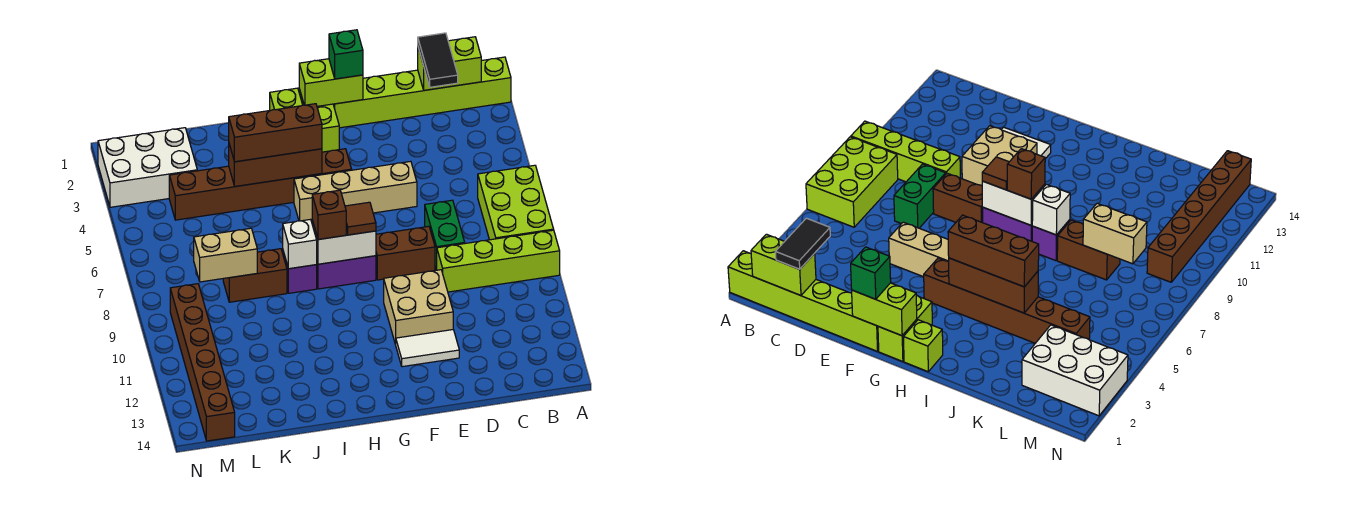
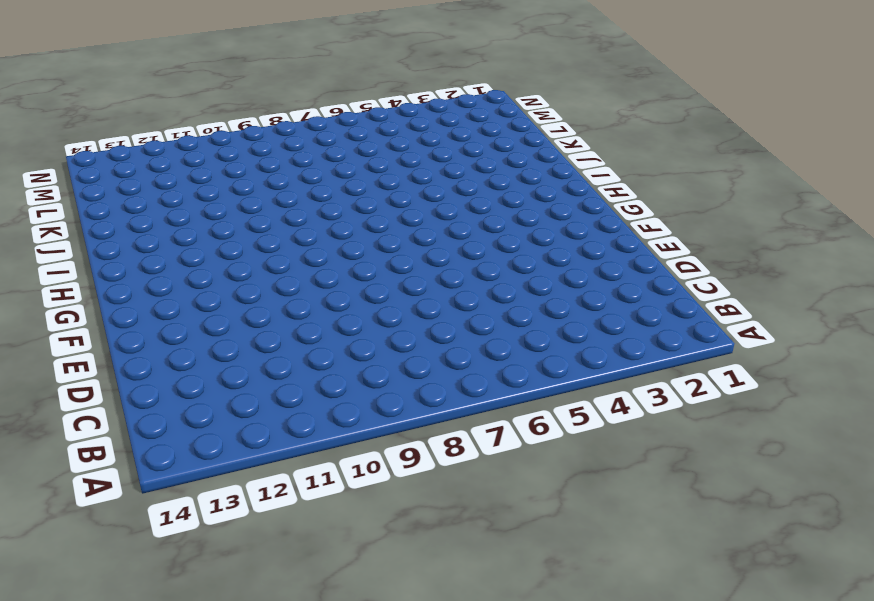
none -> lime 1x6 brick [333,57,511,128]
none -> lime 2x3 brick [478,165,554,240]
none -> lime 1x4 brick [437,230,560,292]

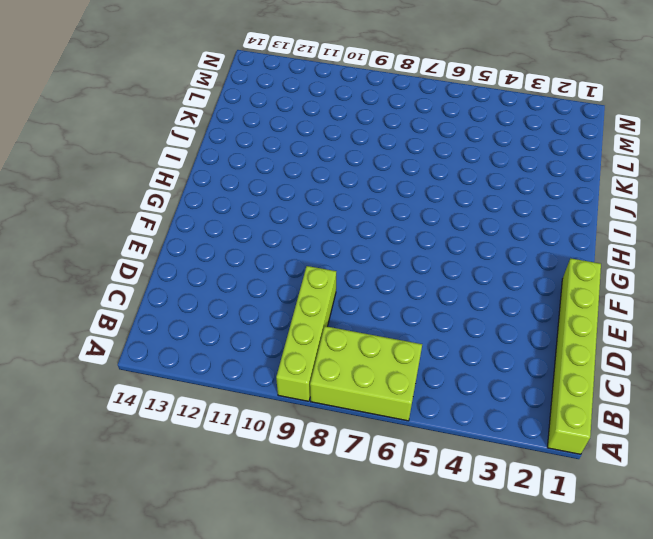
none -> green 1x2 brick [425,200,465,270]
none -> tan 1x4 brick [294,161,417,222]
none -> brown 1x2 brick [376,226,435,280]

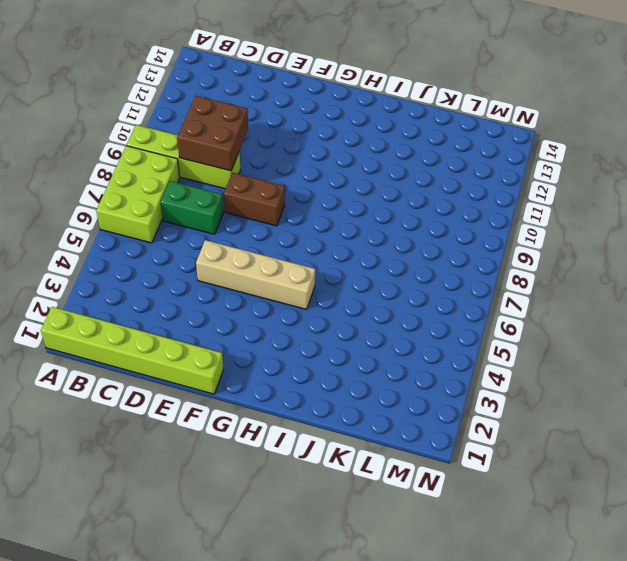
green 1x2 brick [160,181,223,234] -> green 1x2 brick turned to [425,200,465,270]
brown 2x2 brick [177,96,248,171] -> none
none -> tan 2x2 brick [384,270,453,345]
none -> white 1x2 tile [396,330,459,367]
none -> lime 1x2 brick [299,89,339,152]

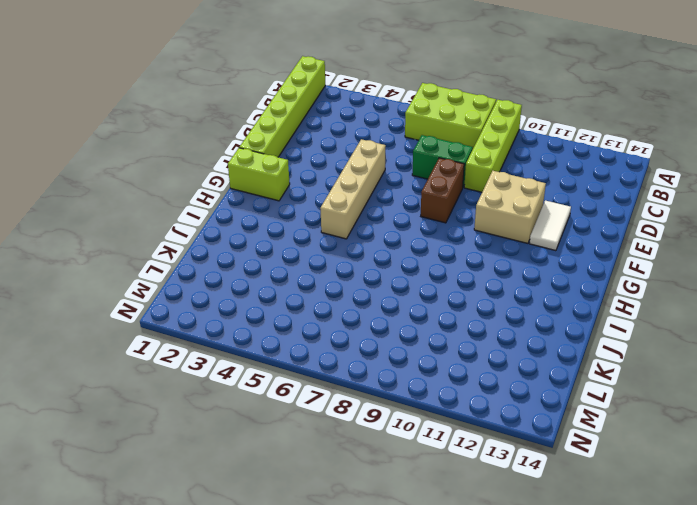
none -> brown 1x6 brick [169,149,352,220]
none -> purple 1x2 brick [317,256,376,289]
none -> lime 1x1 brick [270,88,302,110]

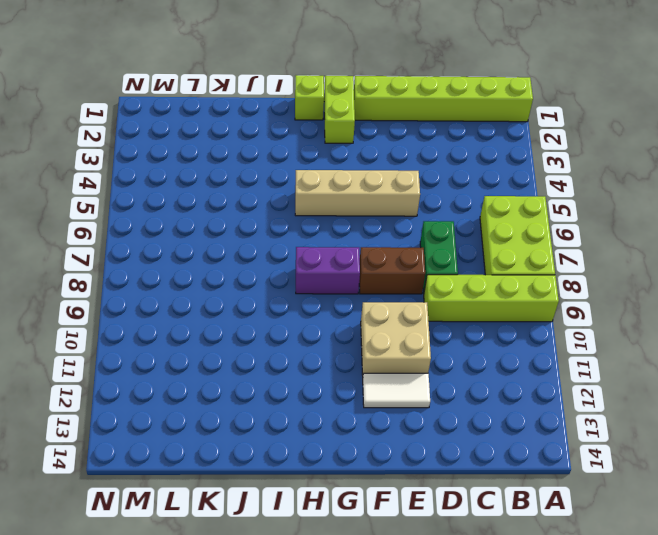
none -> brown 1x6 brick [169,149,352,220]
none -> purple 1x1 brick [283,251,317,293]
none -> brown 1x2 brick [223,249,287,302]

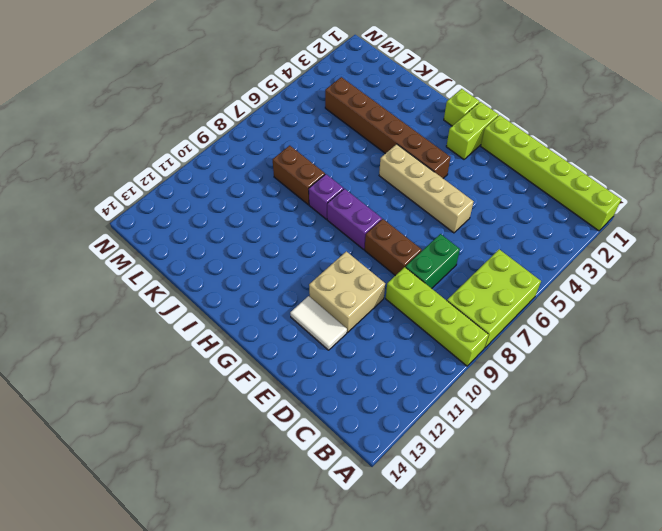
none -> white 2x3 brick [98,128,197,207]
none -> brown 1x6 brick [170,284,235,441]
none -> lime 1x2 brick [418,37,481,90]

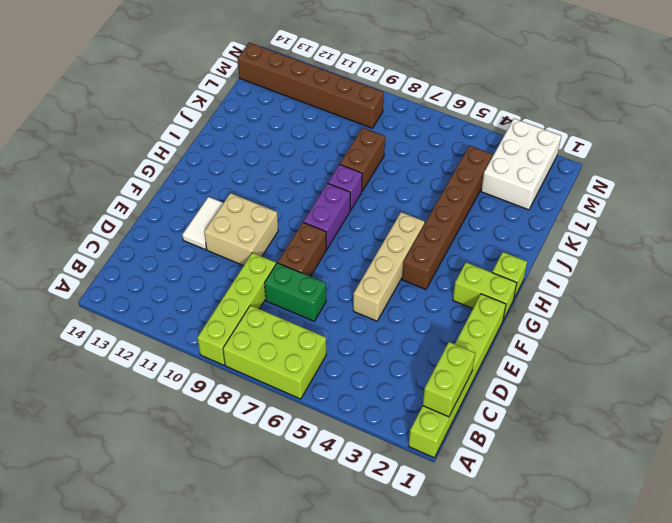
none -> lime 1x2 brick [299,59,363,106]
none -> white 1x2 brick [312,220,376,264]
none -> brown 1x3 brick [229,144,322,187]

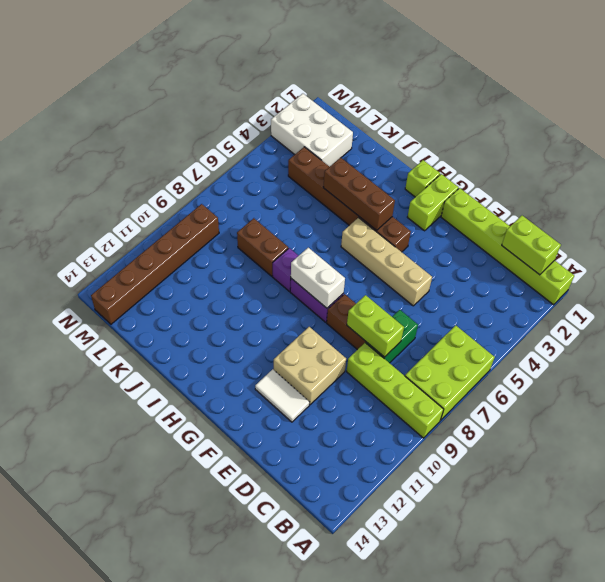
lime 1x2 brick [347,295,404,357] -> lime 1x2 brick moved to [299,59,363,106]
none -> white 1x1 brick [283,219,317,269]
none -> tan 1x2 brick [194,228,257,282]
none -> black 1x2 tile [418,33,458,87]

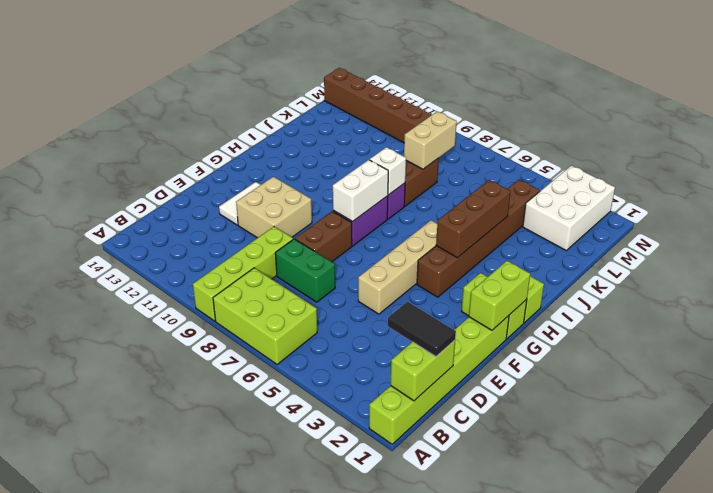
none -> green 1x1 brick [329,30,363,79]
none -> brown 1x1 tile [345,202,376,235]
none -> brown 1x3 brick [229,104,322,162]

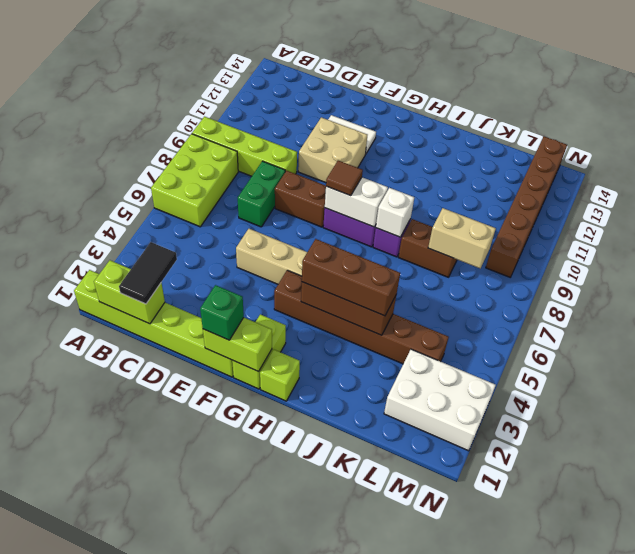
none -> brown 1x1 brick [312,190,346,239]

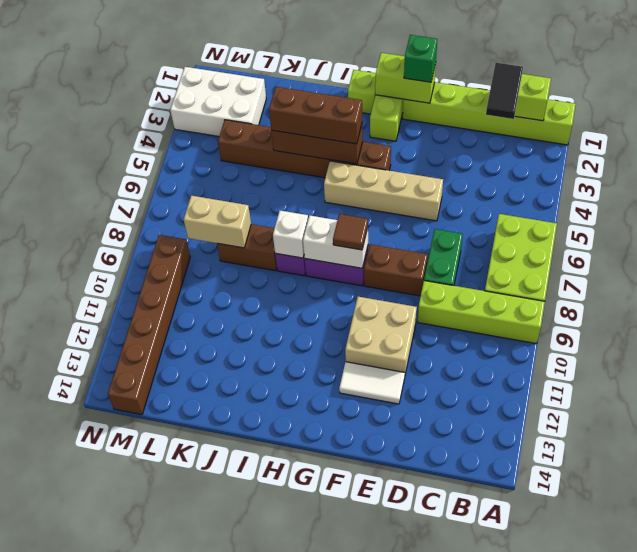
none -> brown 1x1 brick [312,190,346,239]

